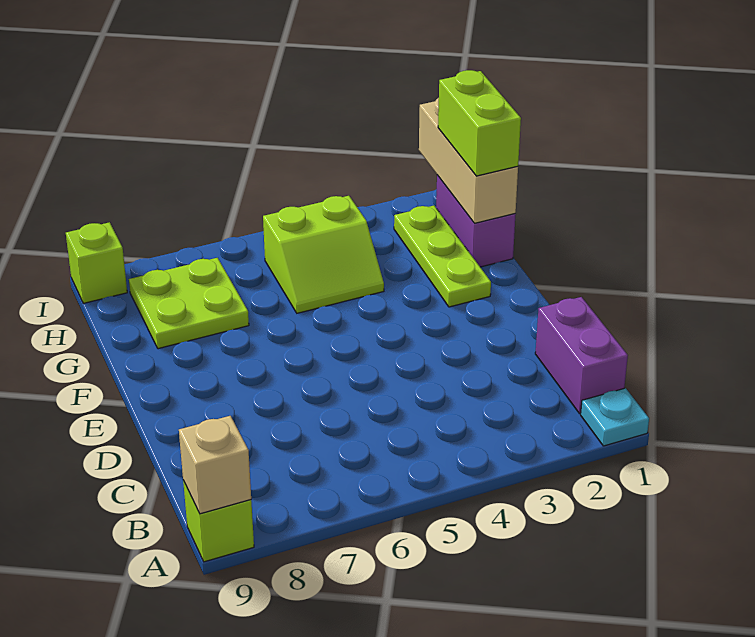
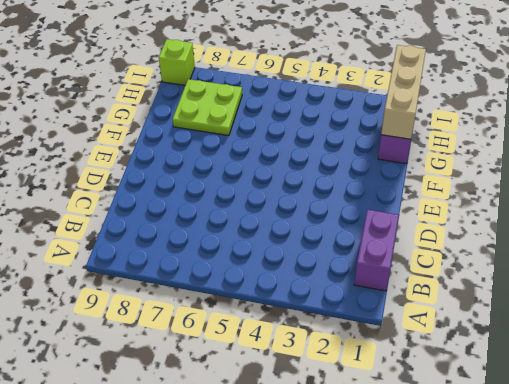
none -> cyan 1x1 plate [581,388,649,446]
none -> lime 1x1 brick [183,481,254,562]

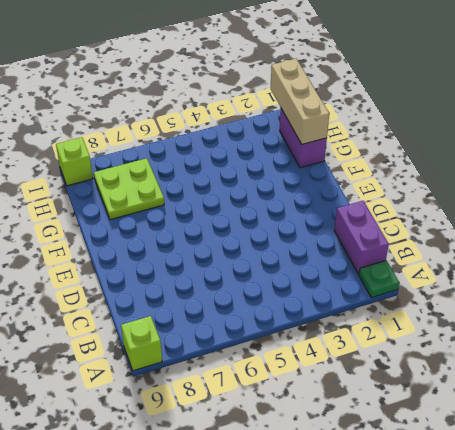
green 1x1 plate [359,260,399,298] -> cyan 1x1 plate [581,388,649,446]
none -> lime 1x3 plate [394,206,491,307]
none -> lime 2x2 slope [263,196,384,313]

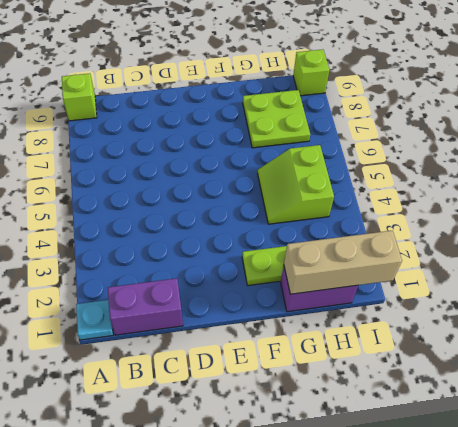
none -> tan 1x1 brick [179,416,251,514]
none -> lime 1x2 brick [438,70,521,176]

